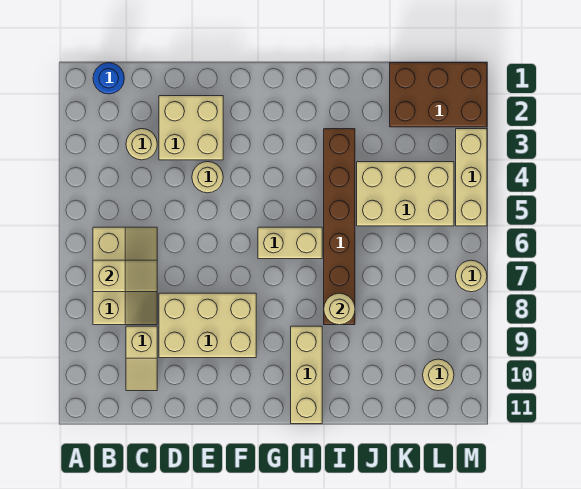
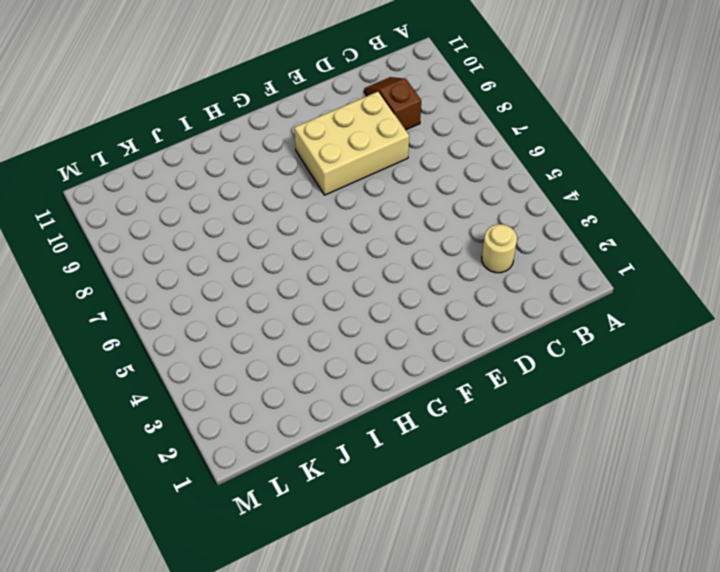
brown 1x2 slope [364,77,421,130] -> tan 1x2 slope [126,326,157,391]
none -> blue 1x1 round brick [93,63,124,94]
none -> tan 2x3 slope [93,227,157,325]
none -> tan 2x2 brick [159,96,223,160]

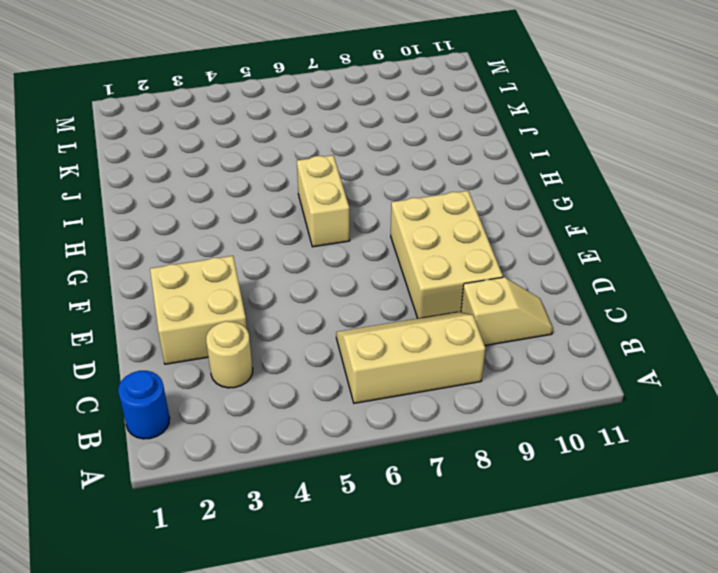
none -> tan 1x1 round brick [192,162,223,193]
none -> tan 1x3 brick [291,326,322,424]
none -> brown 1x6 brick [324,129,355,325]

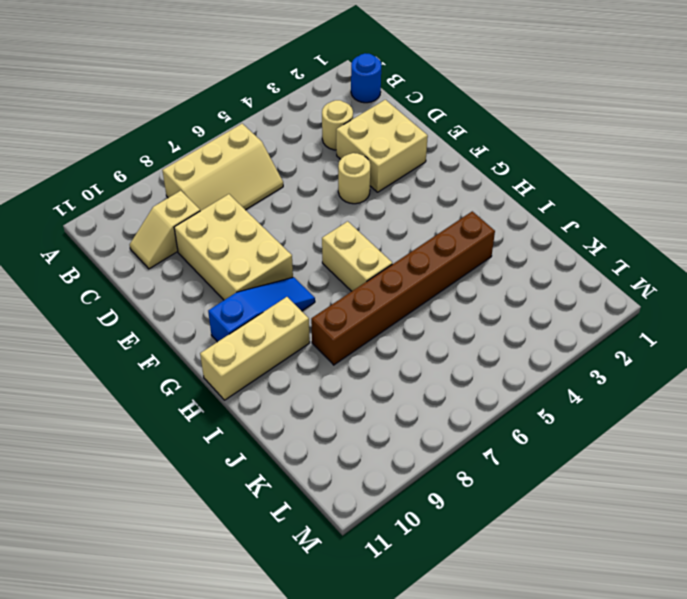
blue 1x3 slope [208,277,315,342] -> none
none -> tan 2x3 brick [357,162,454,226]
none -> brown 2x3 brick [390,63,487,127]
none -> tan 1x1 round brick [423,359,454,391]

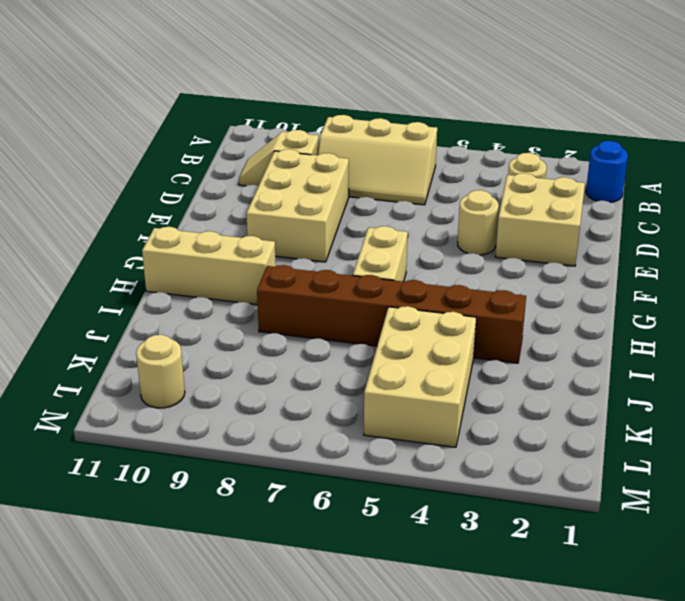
none -> brown 2x3 brick [390,63,487,127]
none -> tan 1x3 brick [456,129,487,226]
none -> tan 1x1 round brick [456,260,487,292]

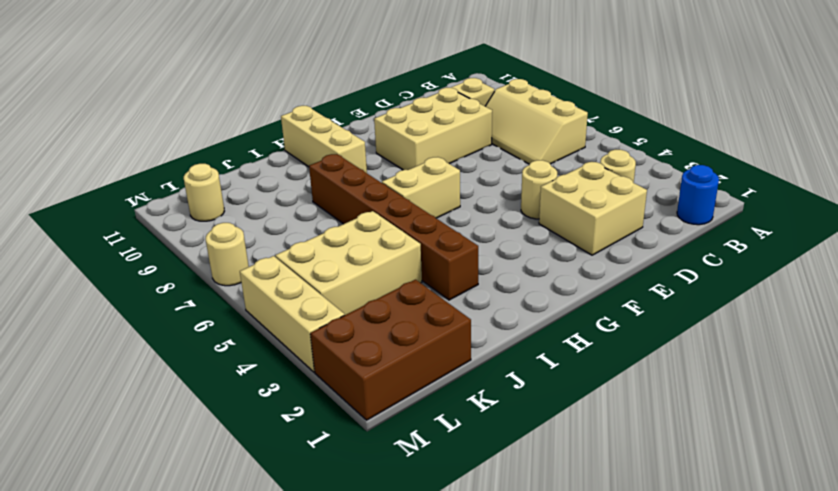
none -> tan 1x2 slope [93,260,157,292]
none -> tan 1x1 round brick [324,293,355,325]

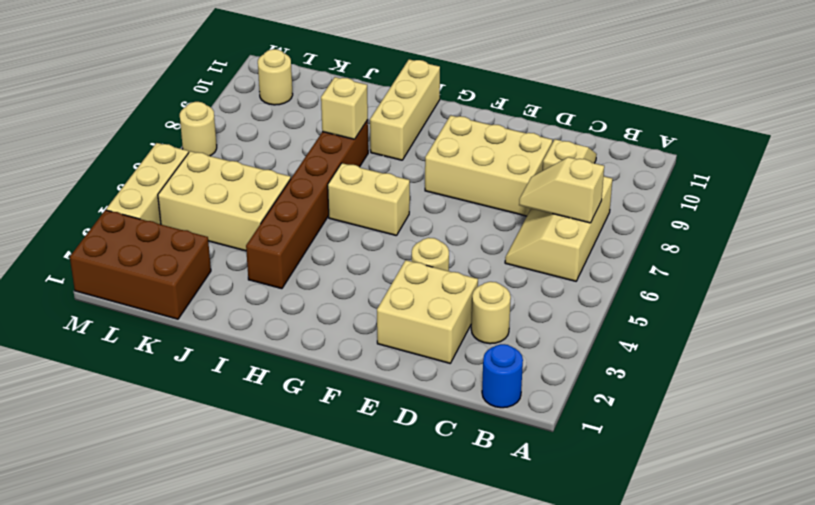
tan 1x1 brick [321,77,368,139] -> tan 1x1 round brick [324,293,355,325]

